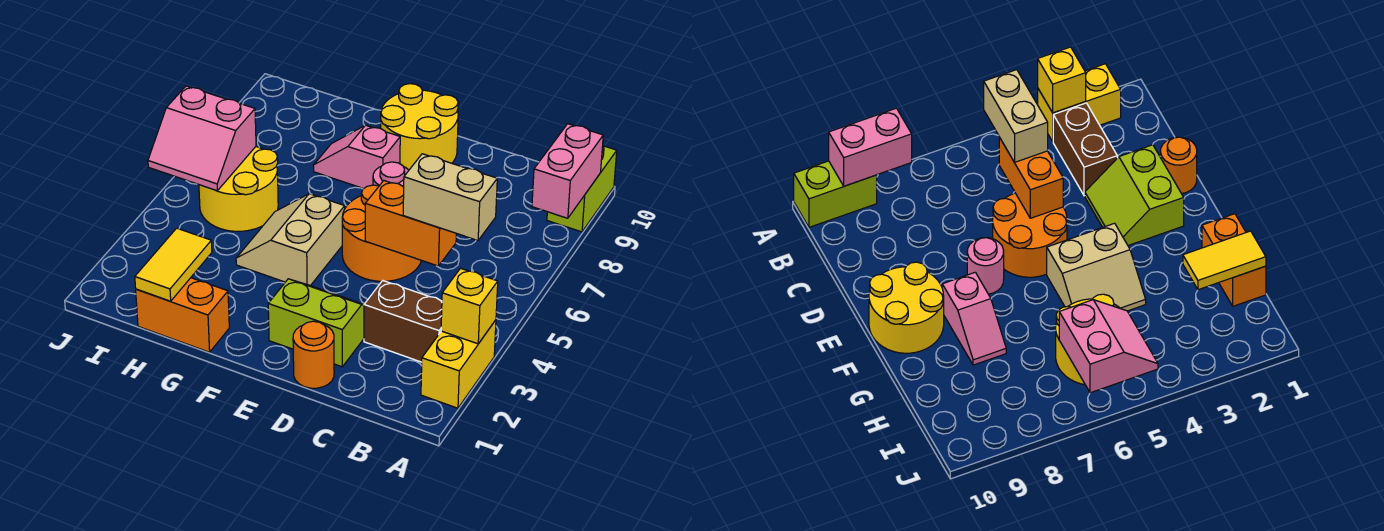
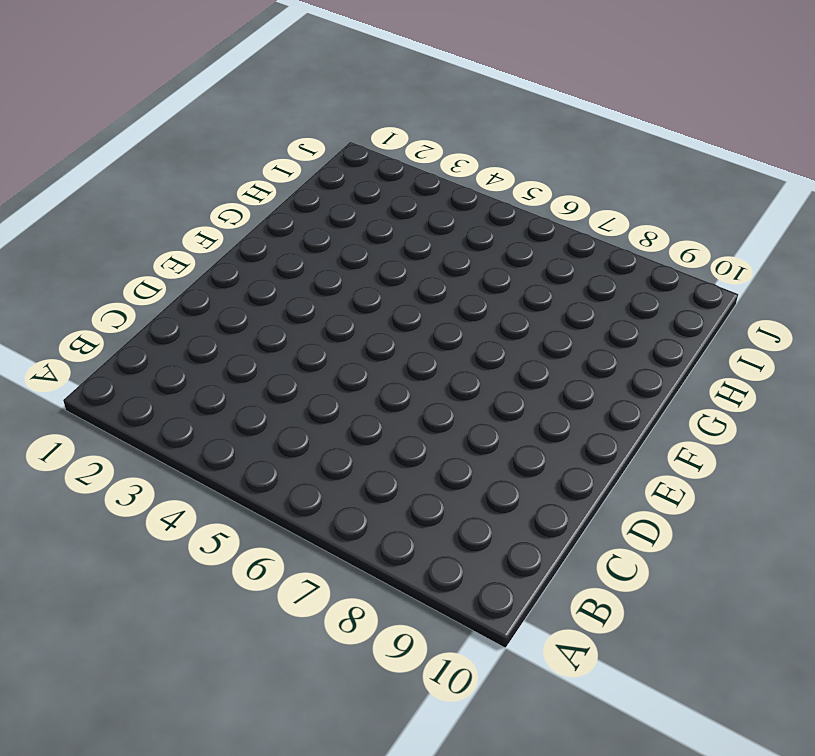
none -> yellow 1x2 brick [421,320,496,408]
none -> lime 1x2 brick [547,146,617,232]
none -> brown 1x2 brick [364,281,442,362]

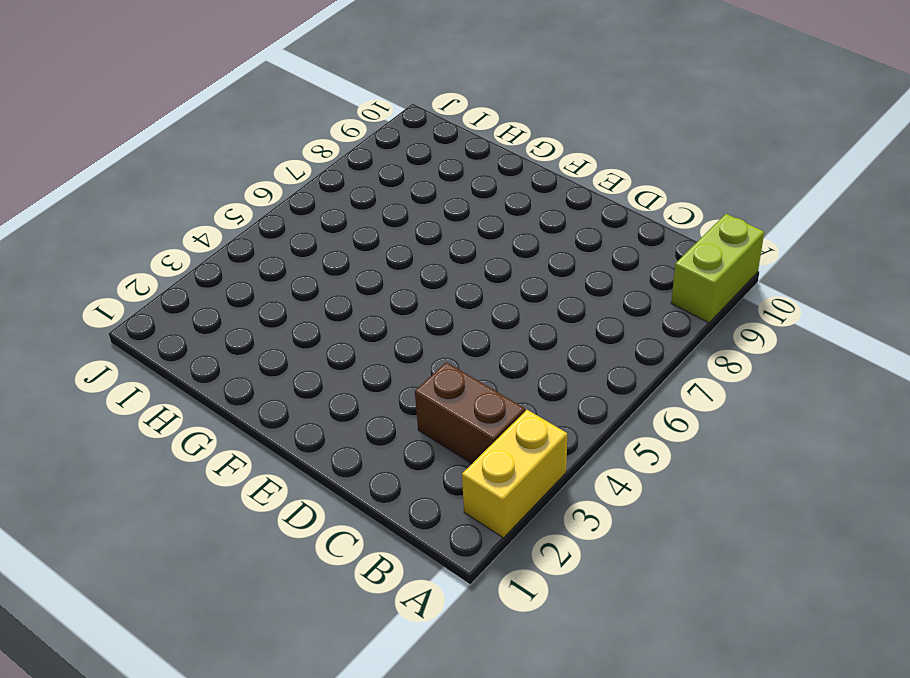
none -> orange 1x1 round brick [293,321,334,388]
none -> lime 2x2 slope [268,279,364,367]
none -> orange 2x2 round brick [342,185,421,281]

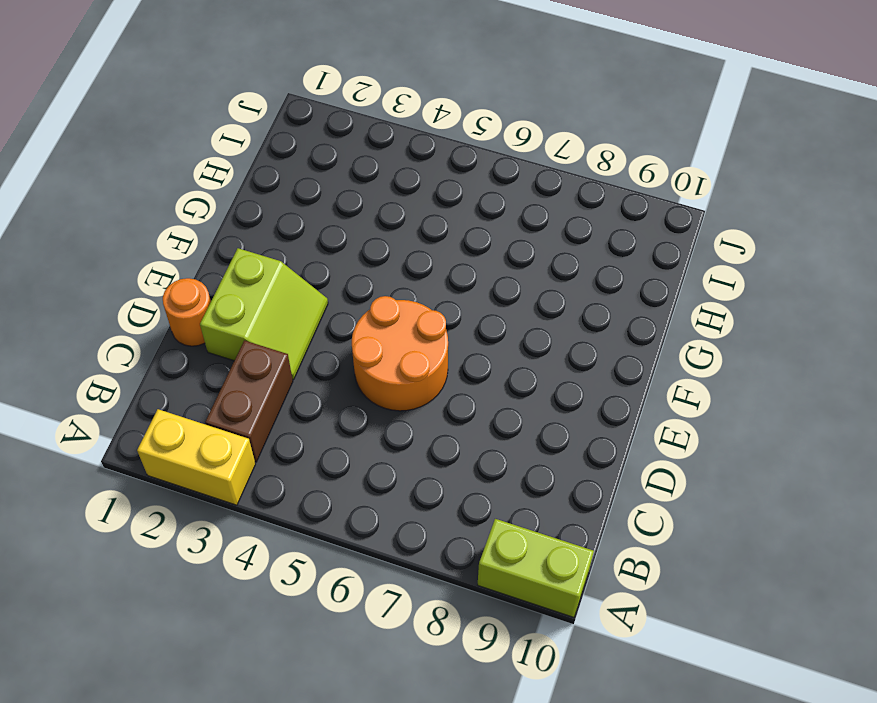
none -> pink 1x1 round brick [373,162,409,186]
none -> yellow 2x2 round brick [380,84,458,170]
none -> tan 2x2 slope [236,194,345,286]

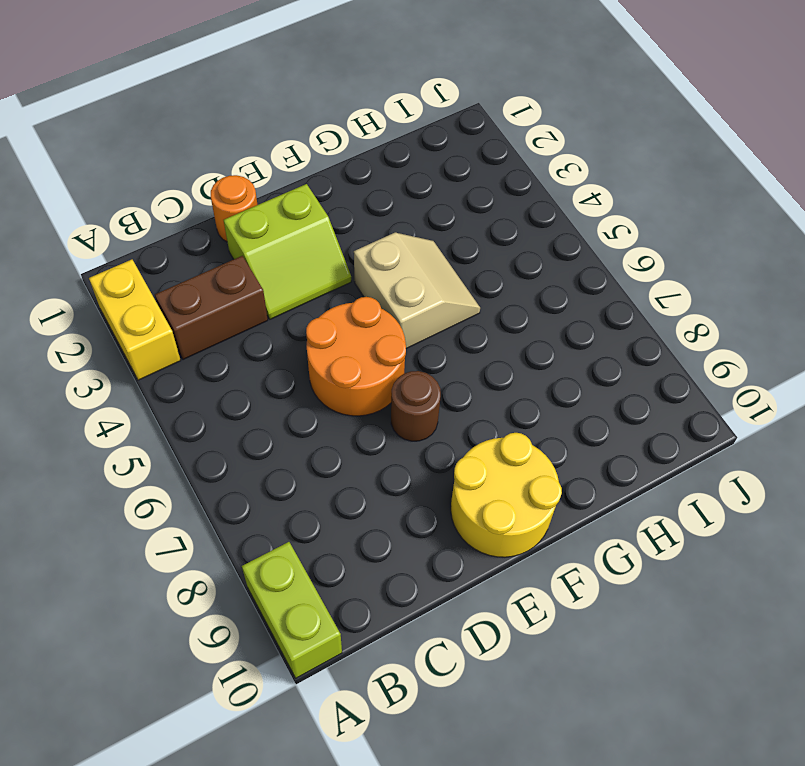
brown 1x1 round brick [391,371,441,441] -> pink 1x1 round brick [373,162,409,186]
none -> pink 1x2 slope [313,125,400,189]
none -> orange 1x2 brick [136,278,229,352]
none -> yellow 2x2 round brick [199,147,278,231]

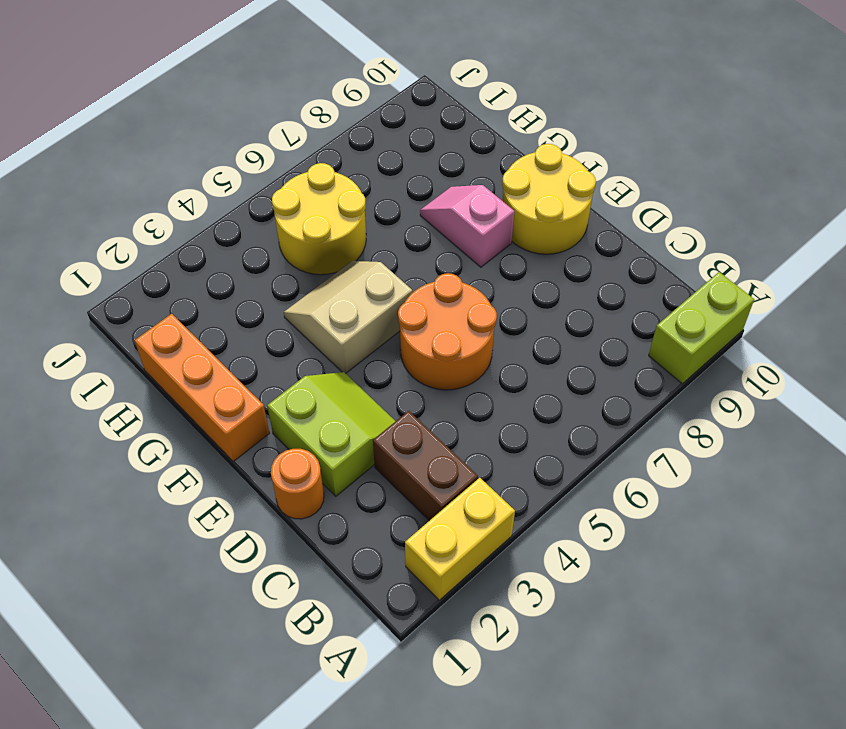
orange 1x3 brick [135,314,269,462] -> orange 1x2 brick [136,278,229,352]
none -> pink 1x1 round brick [373,162,409,186]
none -> yellow 1x1 brick [441,268,498,344]
none -> pink 1x2 brick [532,124,603,218]

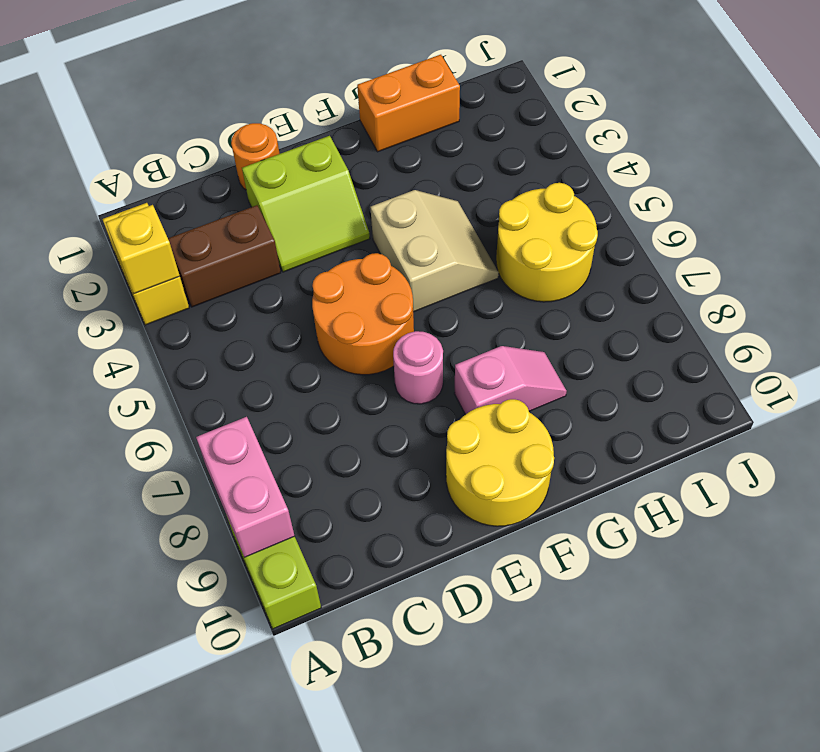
none -> orange 1x2 brick [365,181,456,266]
none -> yellow 1x2 tile [135,228,212,301]
none -> pink 2x2 slope [148,86,256,191]

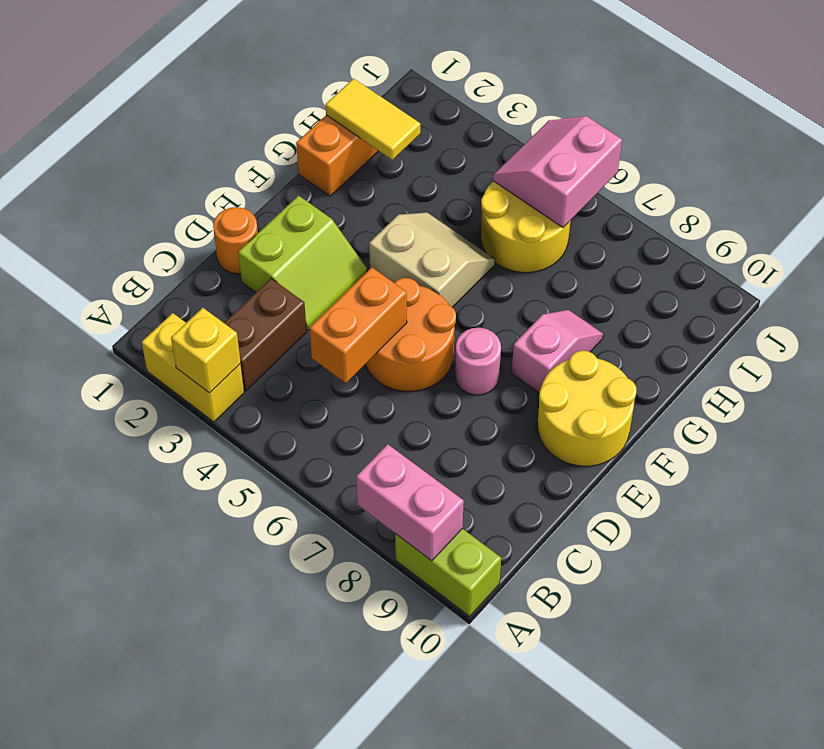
none -> tan 1x2 brick [403,154,497,241]

